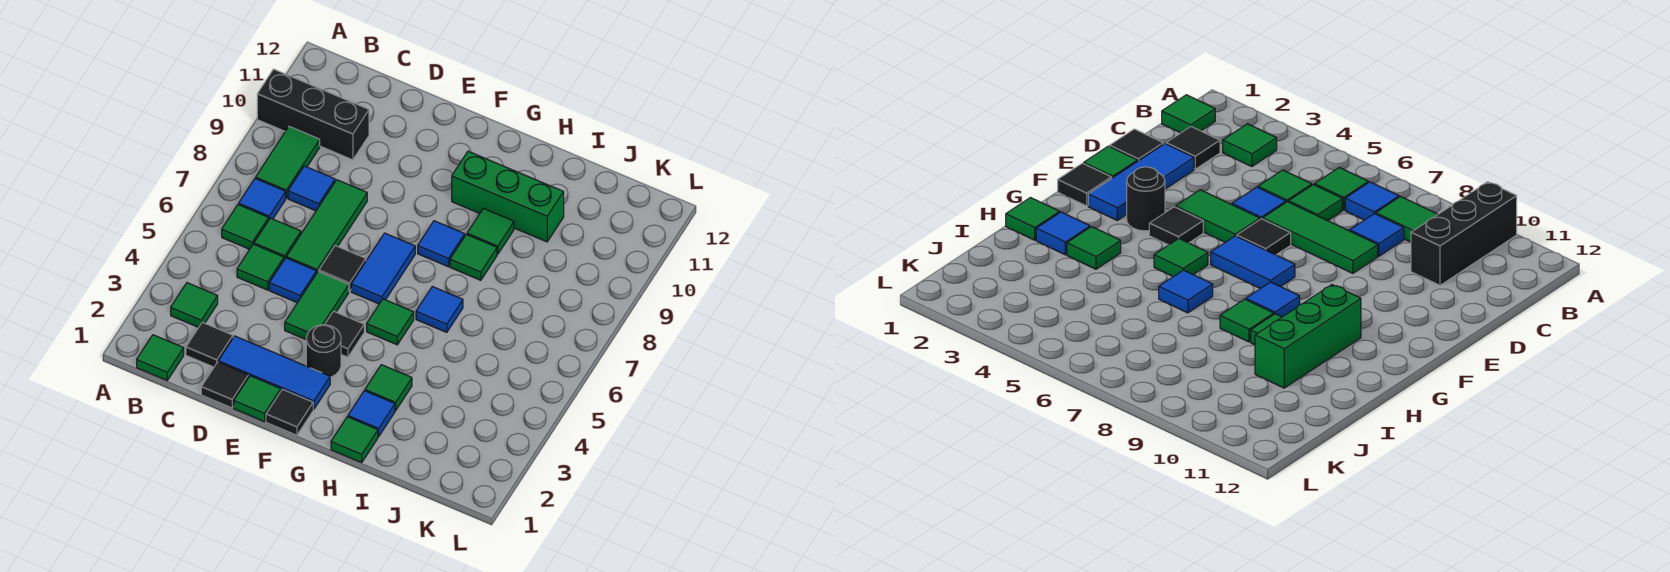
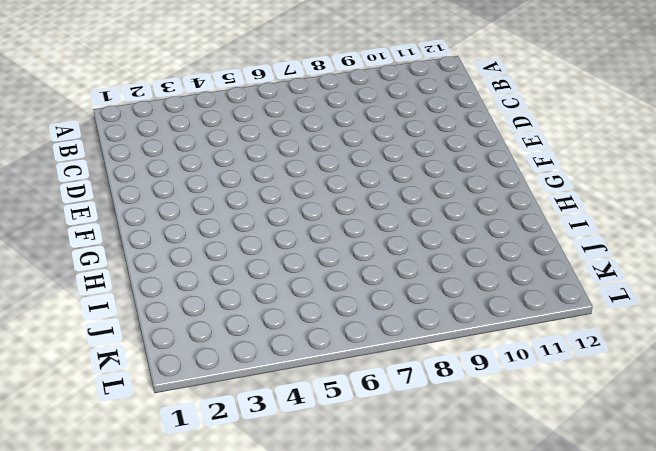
none -> black 1x3 brick [257,69,369,160]
none -> green 1x1 tile [137,335,184,380]
none -> green 1x1 tile [171,283,218,328]
none -> green 1x1 tile [222,204,269,249]

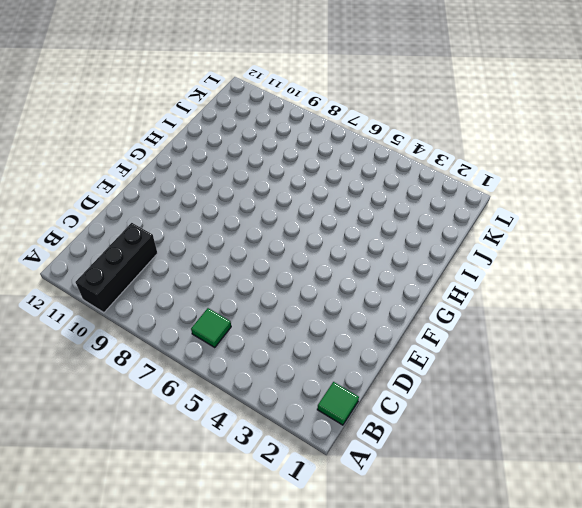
none -> green 1x1 tile [171,283,218,328]
none -> blue 1x1 tile [239,178,286,219]
none -> green 1x2 tile [256,126,320,198]
none -> black 1x1 tile [186,322,233,367]

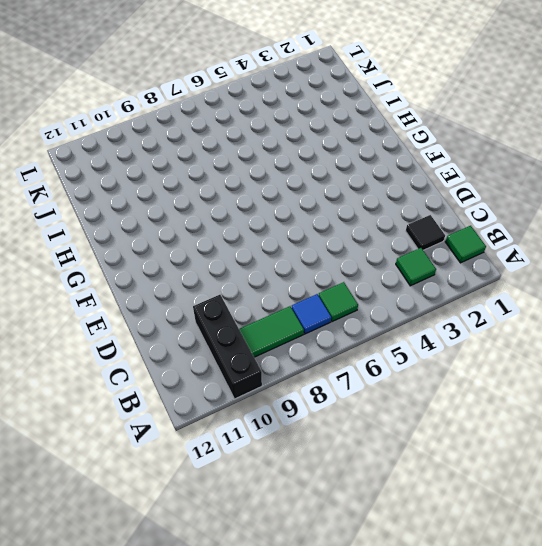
none -> green 1x1 tile [237,244,284,290]
none -> green 1x1 tile [254,218,301,259]
none -> blue 1x1 tile [288,166,335,211]
none -> black 1x1 tile [201,362,248,408]

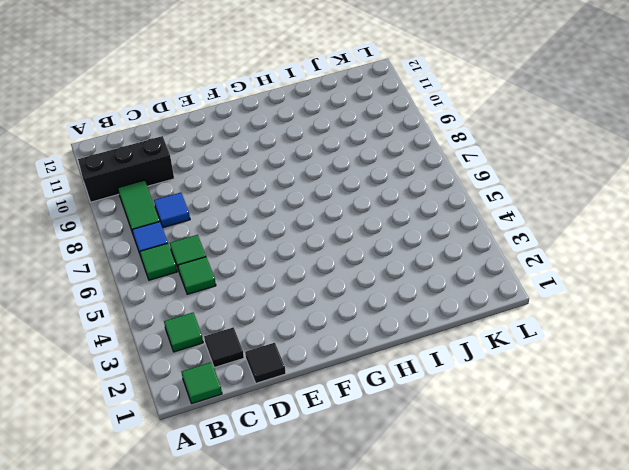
none -> blue 1x3 tile [218,336,330,409]
none -> blue 1x1 tile [269,258,316,303]
none -> green 1x3 tile [286,180,367,273]
none -> green 1x1 tile [234,376,281,422]

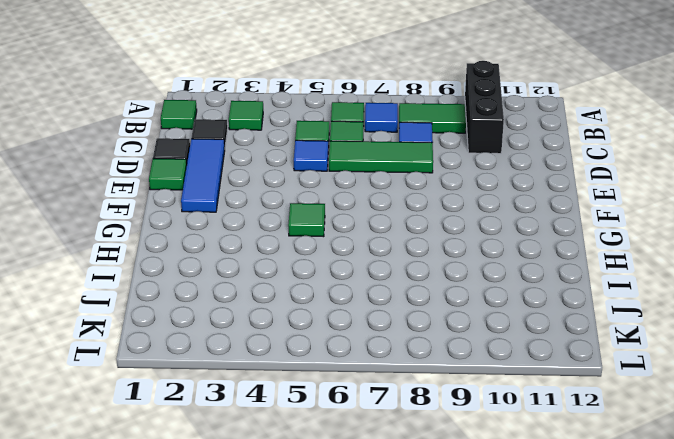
none -> green 1x2 tile [285,271,349,339]
none -> black 1x1 tile [319,246,366,291]
none -> black 1x1 tile [266,389,313,435]
none -> black 1x1 round brick [306,325,341,377]

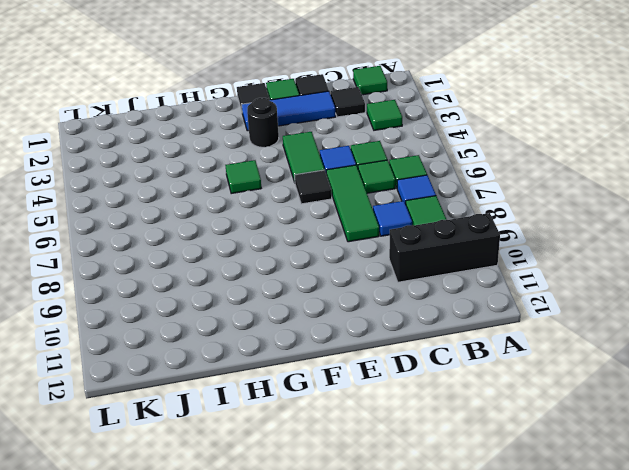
none -> black 1x1 tile [325,311,364,357]
none -> blue 1x2 tile [351,233,415,304]
none -> blue 1x1 tile [418,221,465,267]
none -> green 1x3 brick [452,151,564,242]

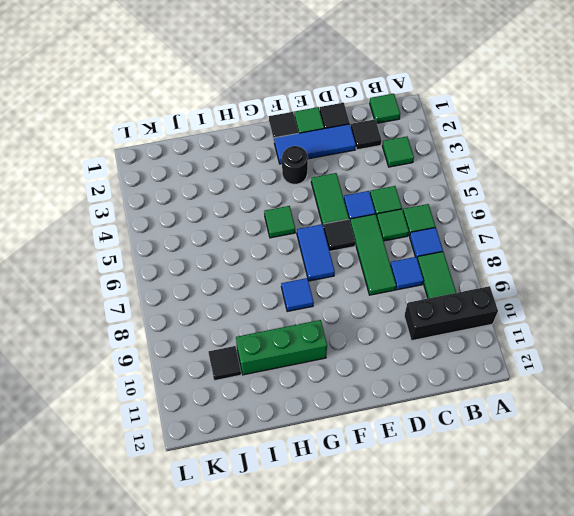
black 1x1 tile [208,346,241,381] -> black 1x1 tile moved to [325,311,364,357]
none -> green 1x1 tile [331,417,378,463]
none -> blue 1x1 tile [348,391,395,437]
none -> green 1x1 tile [365,365,412,411]
none -> blue 1x1 tile [416,286,463,332]

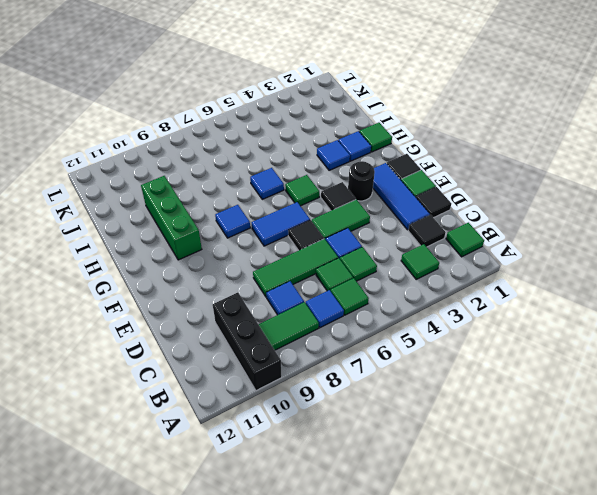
blue 1x1 tile [317,140,350,170] -> green 1x1 tile [365,365,412,411]
none -> green 1x1 tile [450,234,497,280]
none -> green 1x1 tile [467,208,514,254]

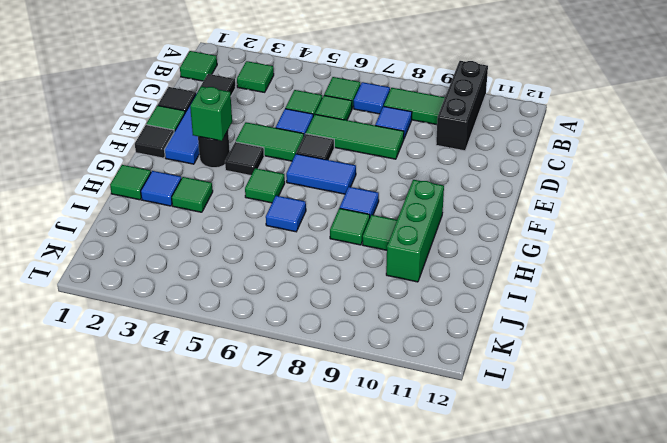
green 1x1 brick [190,86,232,141] -> none

